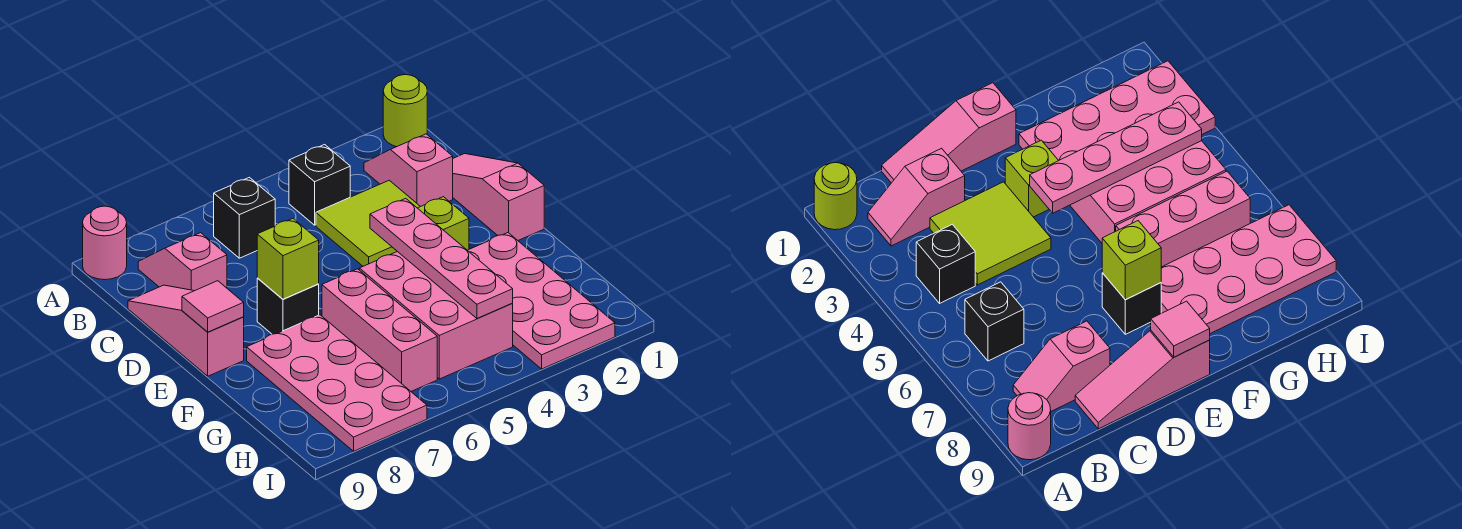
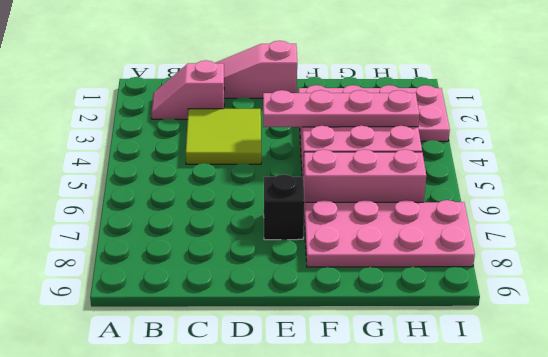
none -> lime 1x1 round brick [383,75,427,147]
none -> pink 1x1 round brick [83,206,127,280]
none -> black 1x1 brick [289,145,350,225]

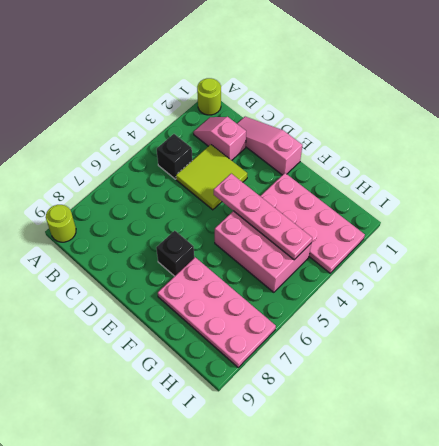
lime 1x1 round brick [46,205,76,242] -> pink 1x1 round brick [83,206,127,280]
none -> black 1x1 brick [214,177,275,258]
none -> pink 1x2 slope [138,233,227,291]
none -> pink 1x3 slope [128,285,244,376]

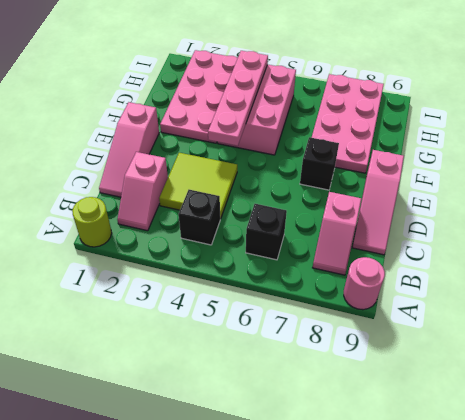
none -> lime 1x1 brick [418,197,469,250]
none -> pink 1x3 brick [322,269,437,391]
none -> lime 1x1 brick [257,219,319,299]

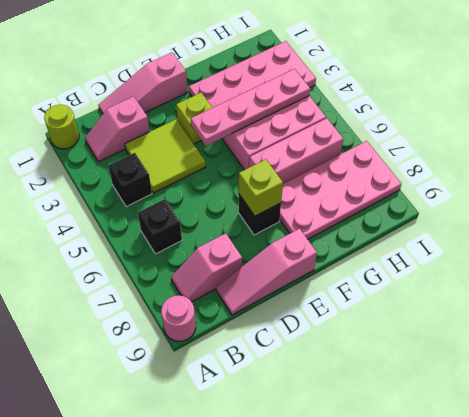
none -> pink 1x1 tile [182,281,244,332]

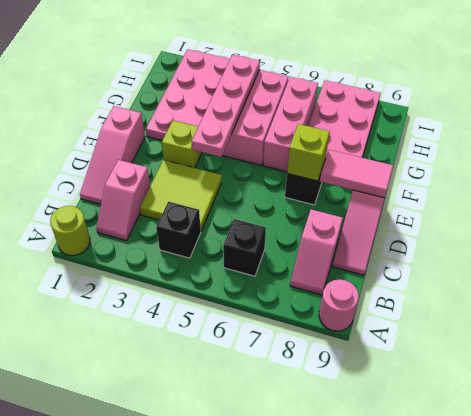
pink 1x2 tile [320,150,393,198] -> pink 1x1 tile [182,281,244,332]

